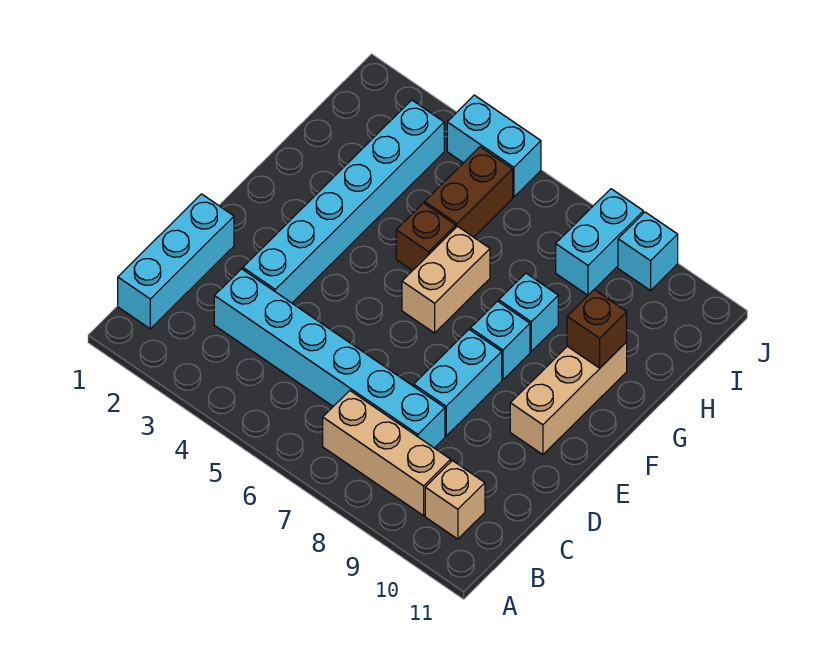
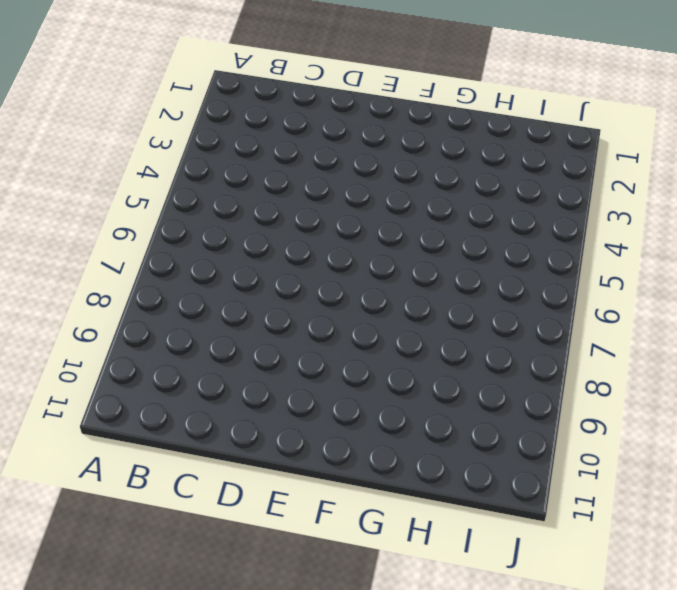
none -> cyan 1x3 brick [118,194,234,329]
none -> tan 1x3 brick [323,391,451,516]
none -> tan 1x1 brick [425,461,485,539]

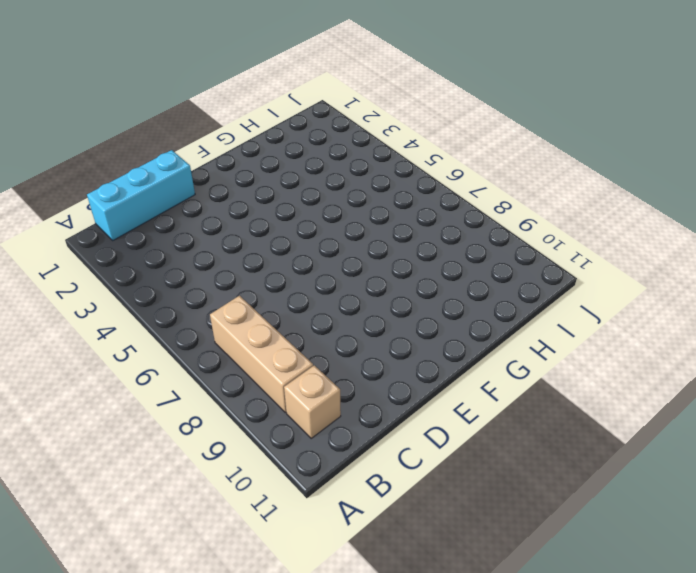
none -> cyan 1x6 brick [214,269,445,448]
none -> cyan 1x6 brick [243,100,444,303]
none -> cyan 1x2 brick [414,330,502,436]

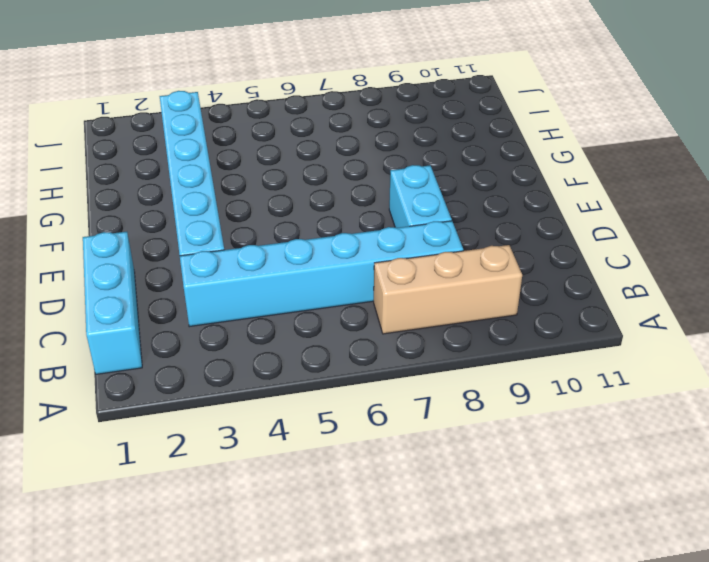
none -> tan 1x1 brick [425,461,485,539]
none -> tan 1x3 brick [510,342,627,455]
none -> tan 1x2 brick [402,226,490,333]

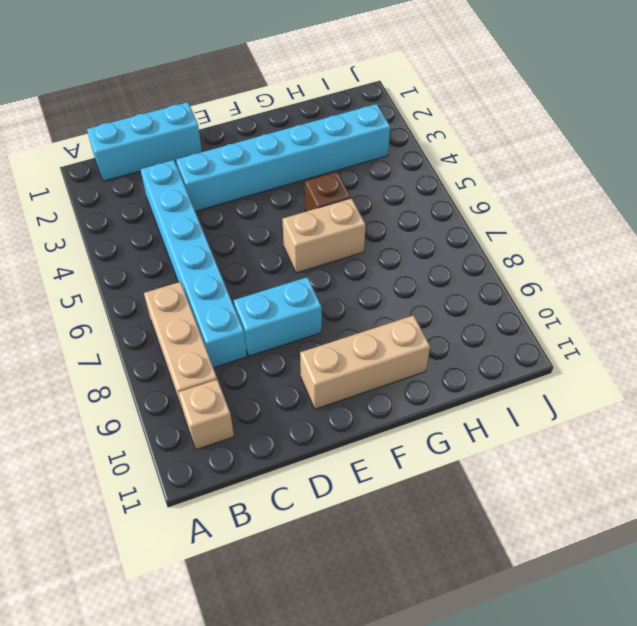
none -> cyan 1x1 brick [470,301,530,380]
none -> cyan 1x1 brick [499,273,558,351]
none -> brown 1x2 brick [425,147,513,237]

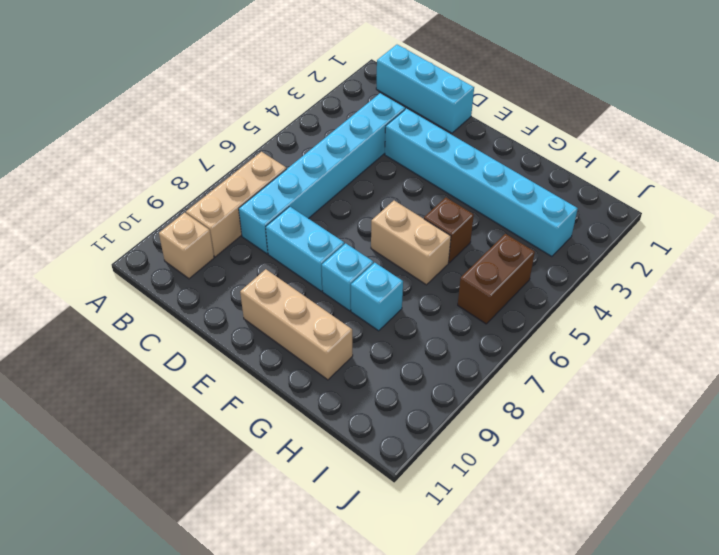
brown 1x2 brick [458,234,535,324] -> brown 1x2 brick turned to [425,147,513,237]
none -> cyan 1x2 brick [556,189,643,295]
none -> cyan 1x2 brick [447,95,541,197]
none -> cyan 1x1 brick [618,212,678,291]

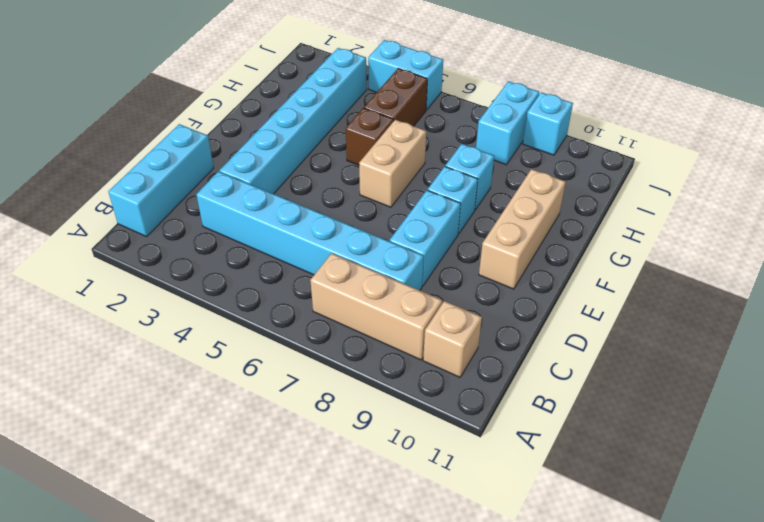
none -> brown 1x1 brick [567,290,627,368]

